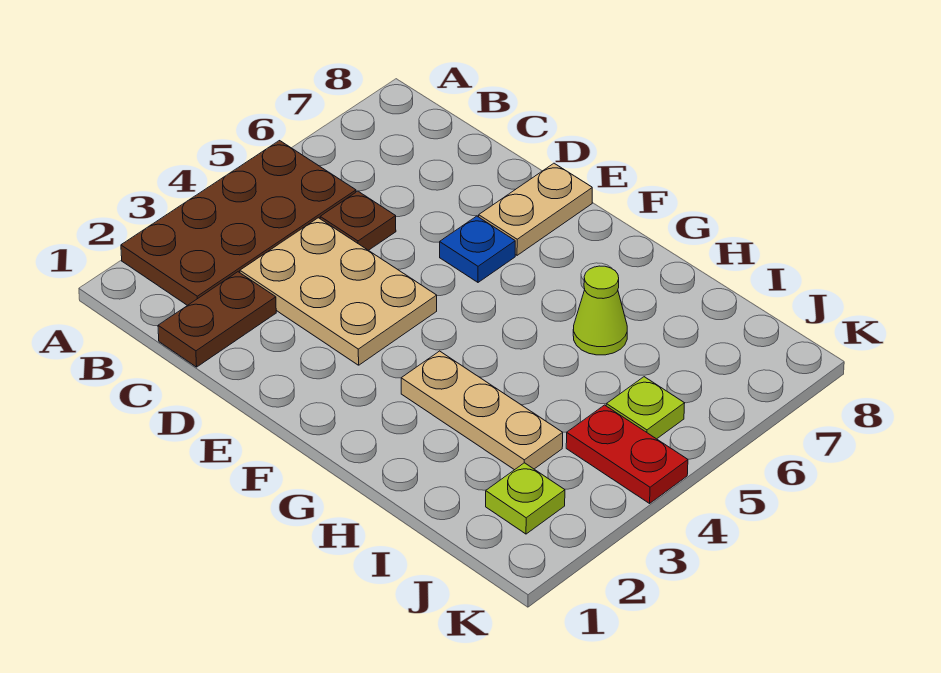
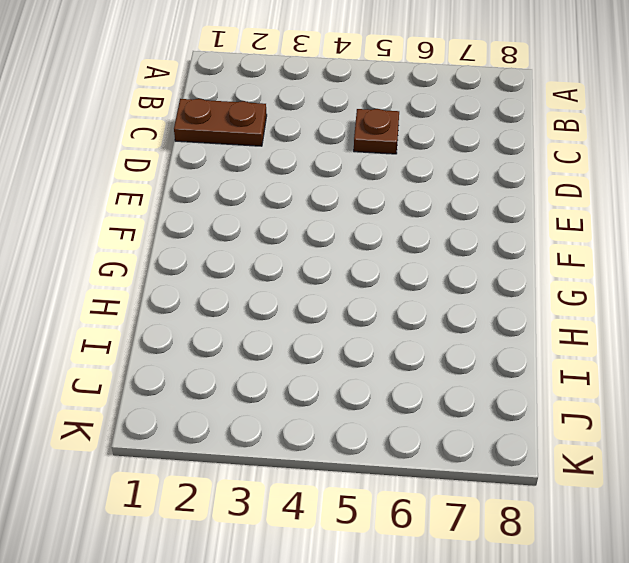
none -> brown 2x4 plate [121,141,356,306]
none -> tan 2x3 plate [240,218,437,365]

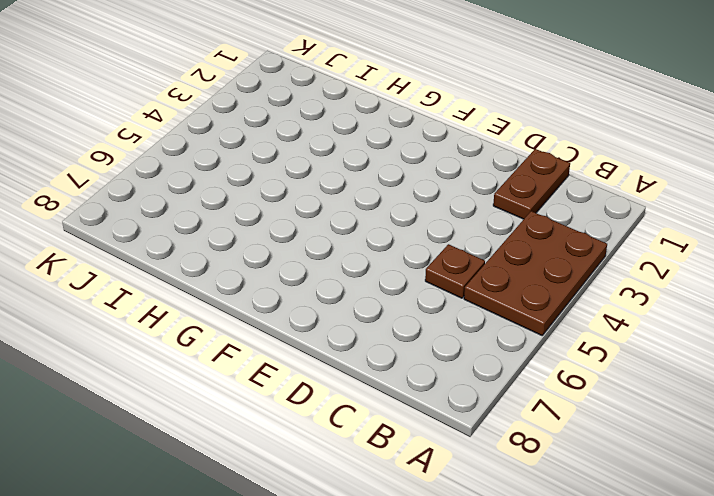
brown 2x3 plate [464,211,607,335] -> brown 2x4 plate [121,141,356,306]
none -> tan 2x3 plate [240,218,437,365]
none -> blue 1x1 plate [440,216,515,282]

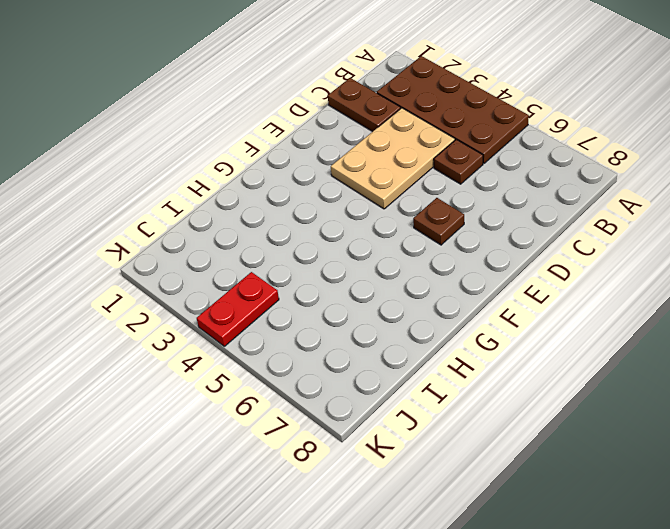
brown 1x1 plate [413,198,464,245] -> blue 1x1 plate [440,216,515,282]
none -> tan 1x2 plate [479,163,592,255]
none -> tan 1x3 plate [401,351,563,470]

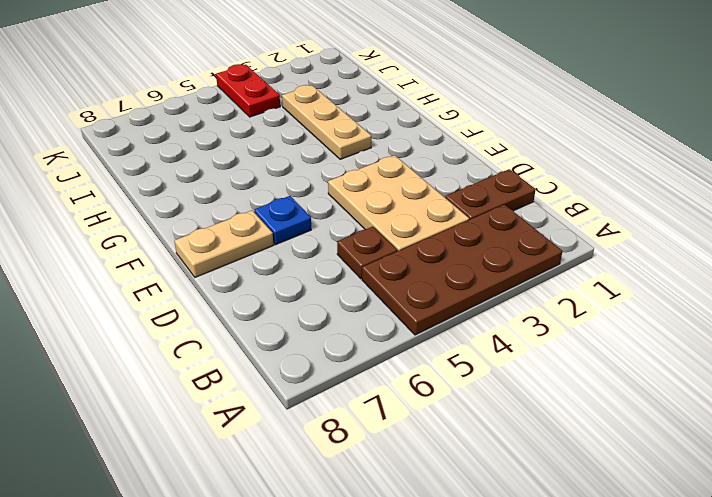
none -> lime 1x1 cone [573,266,627,355]
none -> lime 1x1 plate [486,463,565,534]

